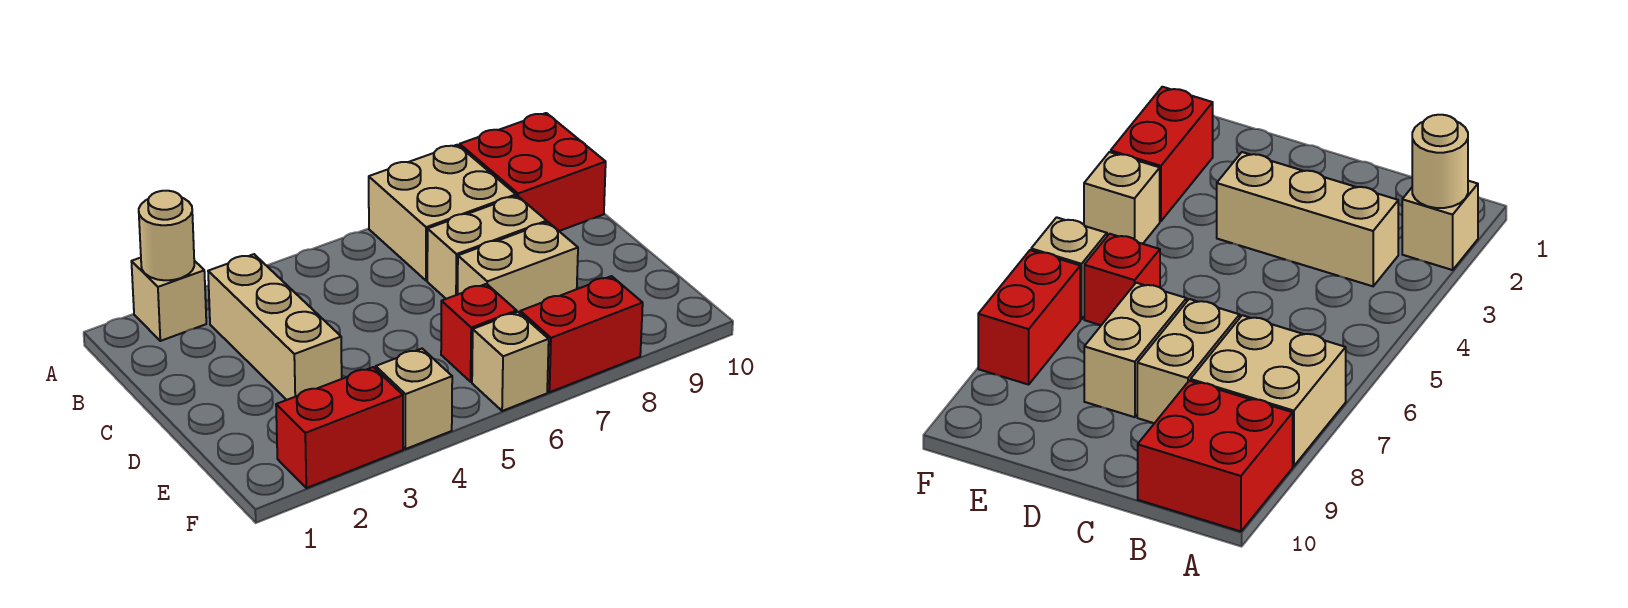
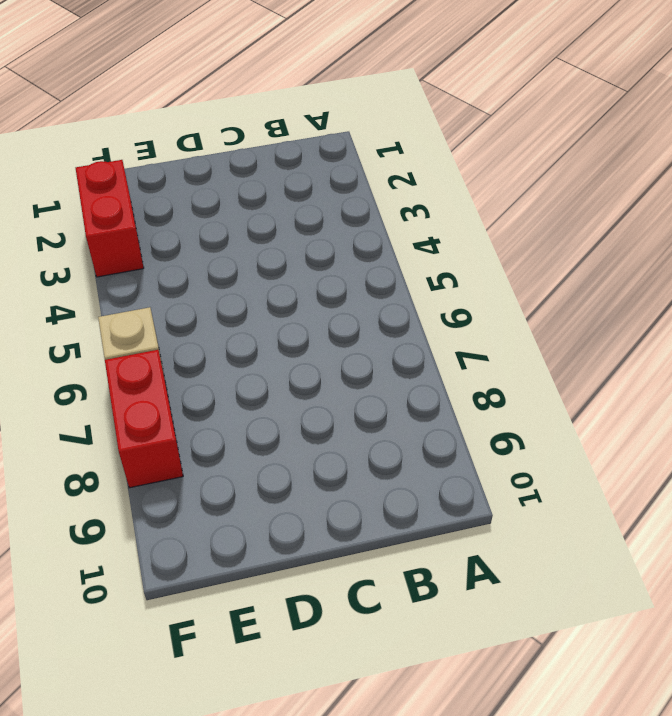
none -> tan 1x1 brick [131,258,206,341]
none -> tan 2x2 brick [369,145,516,281]
none -> red 2x2 brick [460,113,606,231]

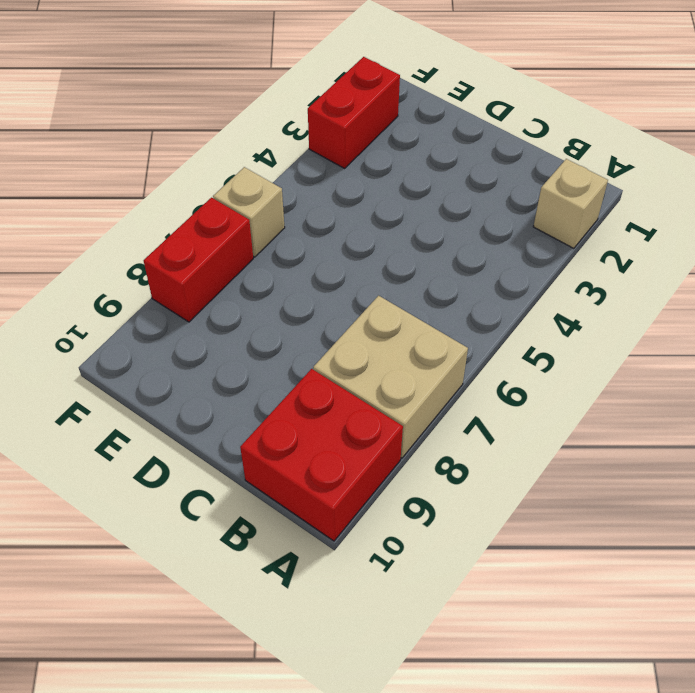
none -> tan 1x3 brick [208,254,342,400]
none -> tan 1x2 brick [427,196,547,299]
none -> tan 1x2 brick [458,222,578,313]

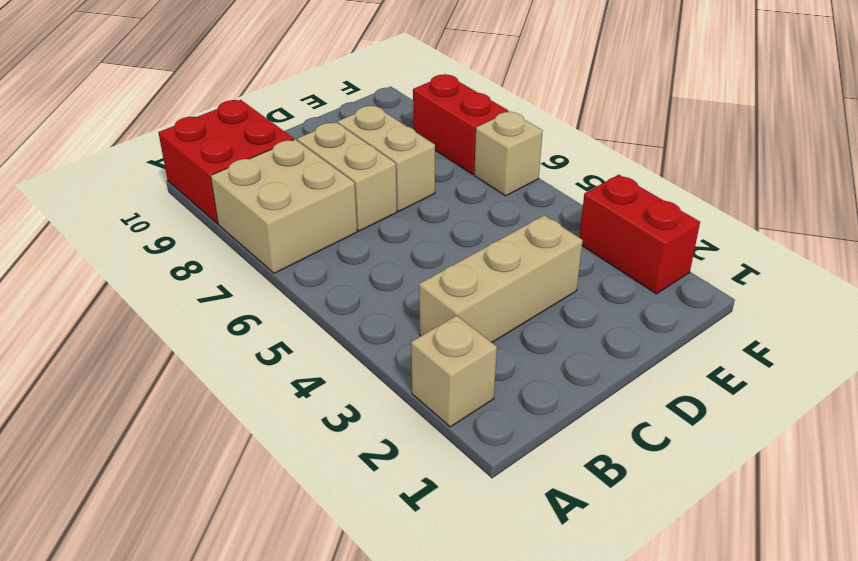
none -> red 1x1 brick [441,284,517,382]
none -> tan 1x1 brick [376,349,452,449]
none -> tan 1x1 round brick [139,191,194,280]

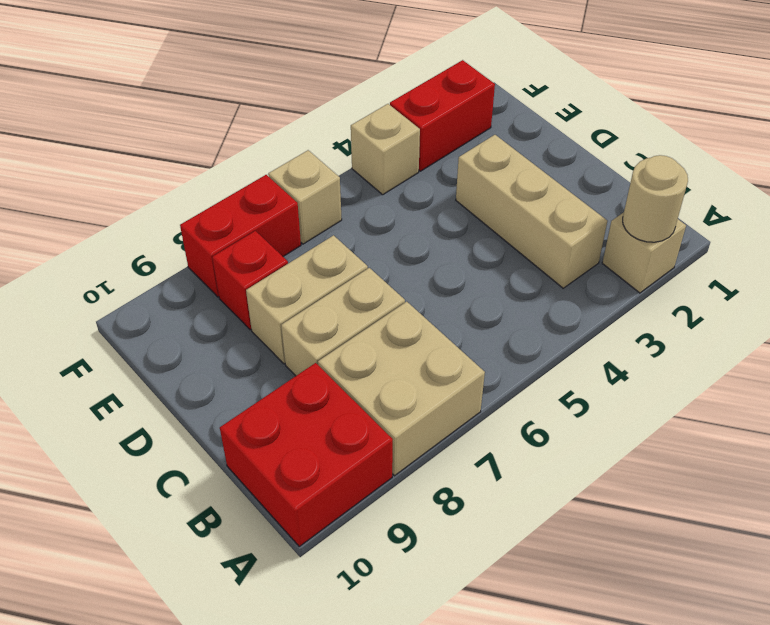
red 1x1 brick [212,231,288,330] -> red 1x1 brick moved to [441,284,517,382]

